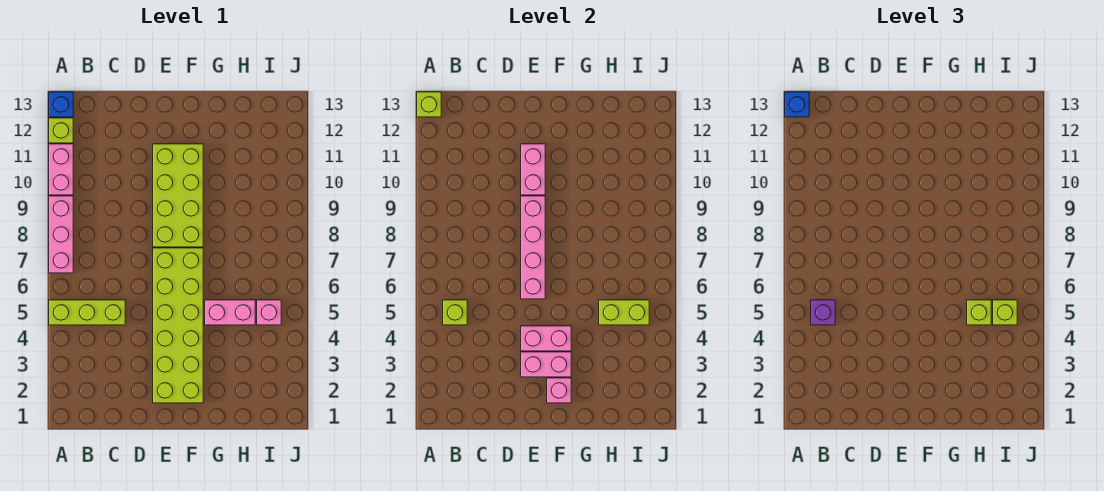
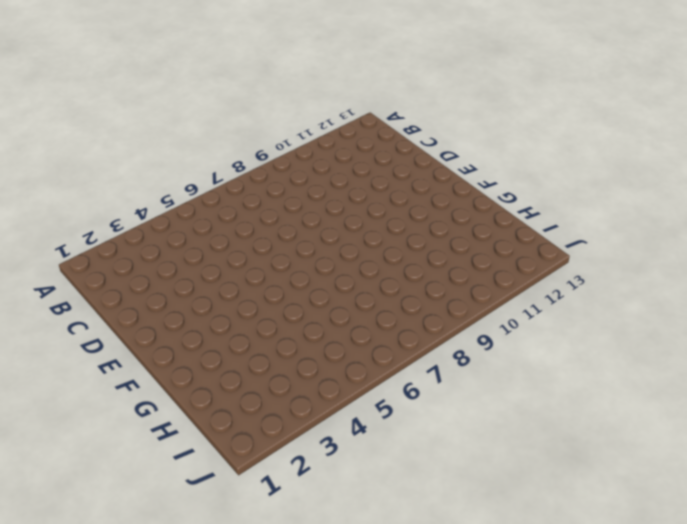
none -> lime 1x3 brick [49,300,125,325]
none -> pink 1x3 brick [49,196,73,273]
none -> pink 1x2 brick [49,144,73,195]

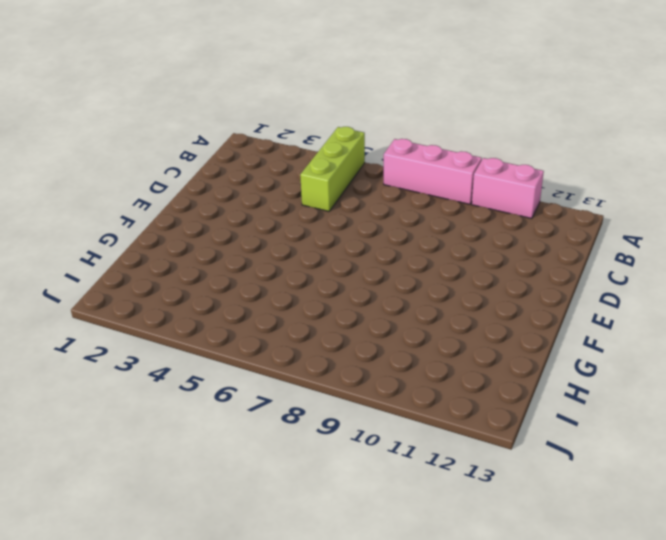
none -> lime 1x1 brick [49,118,73,143]
none -> blue 1x1 brick [49,92,73,117]
none -> lime 2x6 brick [153,248,203,403]

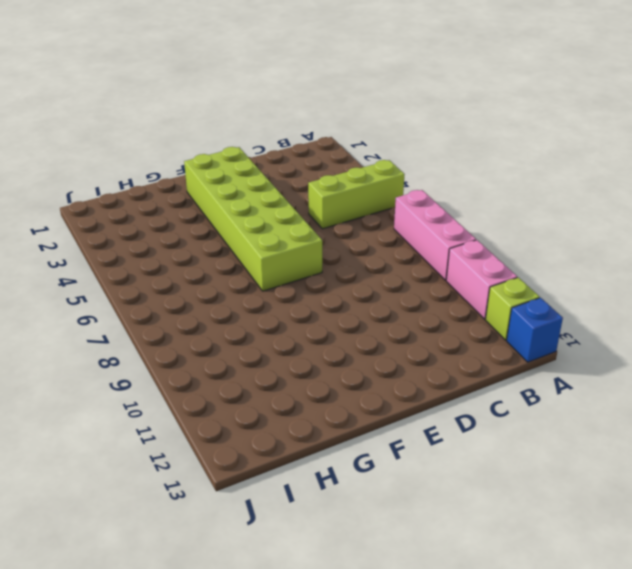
none -> lime 2x4 brick [153,144,203,247]
none -> pink 1x2 brick [205,300,255,325]
none -> pink 1x1 brick [257,300,281,325]

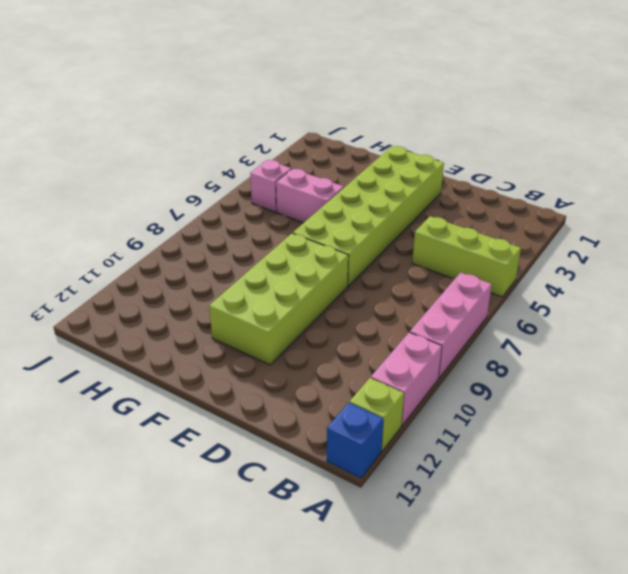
none -> lime 1x1 brick [417,92,441,117]
none -> lime 1x1 brick [443,300,467,325]
none -> pink 1x2 brick [521,352,571,377]

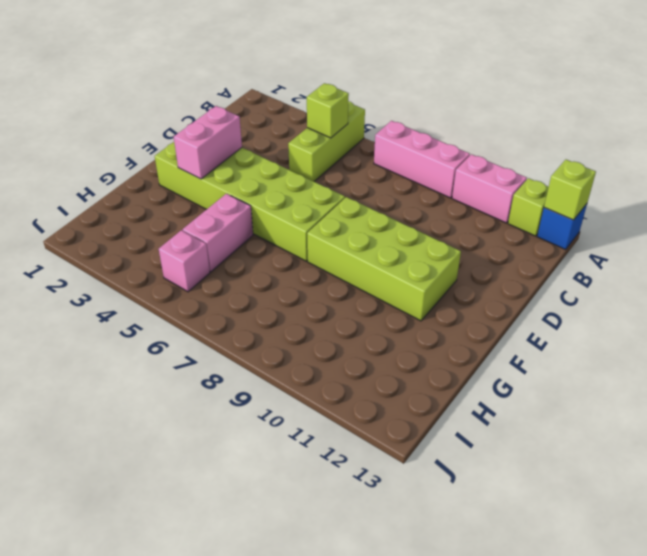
none -> pink 1x2 brick [521,326,571,351]
none -> pink 1x4 brick [521,196,545,299]
none -> pink 1x2 brick [521,144,545,195]

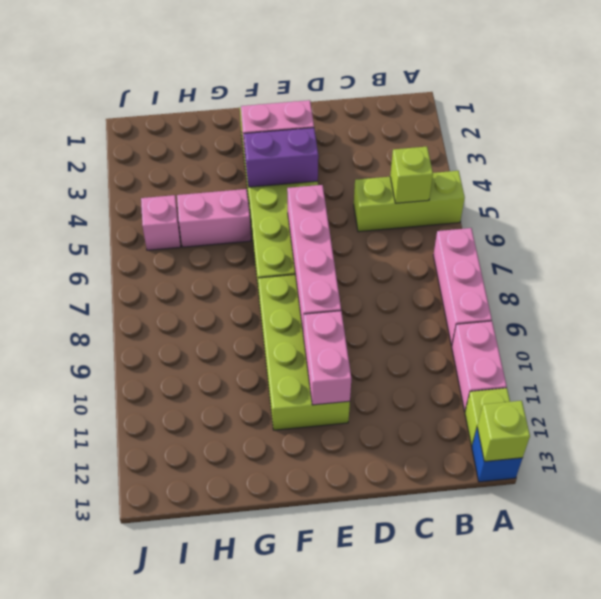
purple 1x2 brick [244,128,318,187] -> pink 1x2 brick [521,326,571,351]
none -> pink 1x1 brick [547,378,571,403]
none -> lime 1x2 brick [599,300,649,325]
none -> blue 1x1 brick [785,92,809,117]

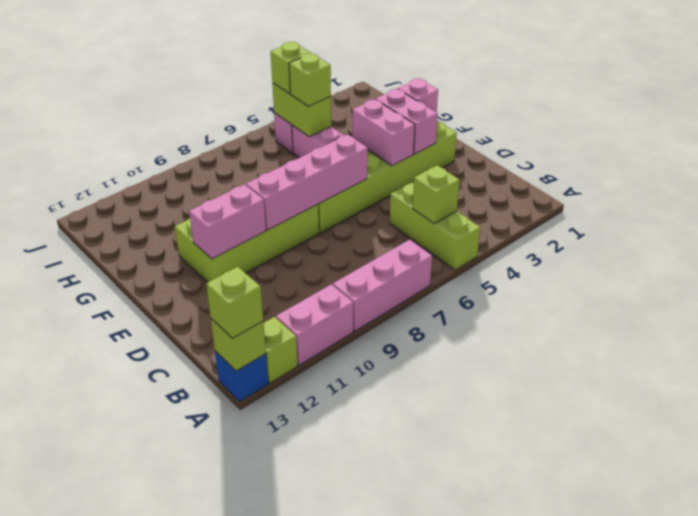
lime 1x1 brick [206,267,263,338] -> blue 1x1 brick [785,92,809,117]
none -> purple 1x1 brick [811,300,835,325]

